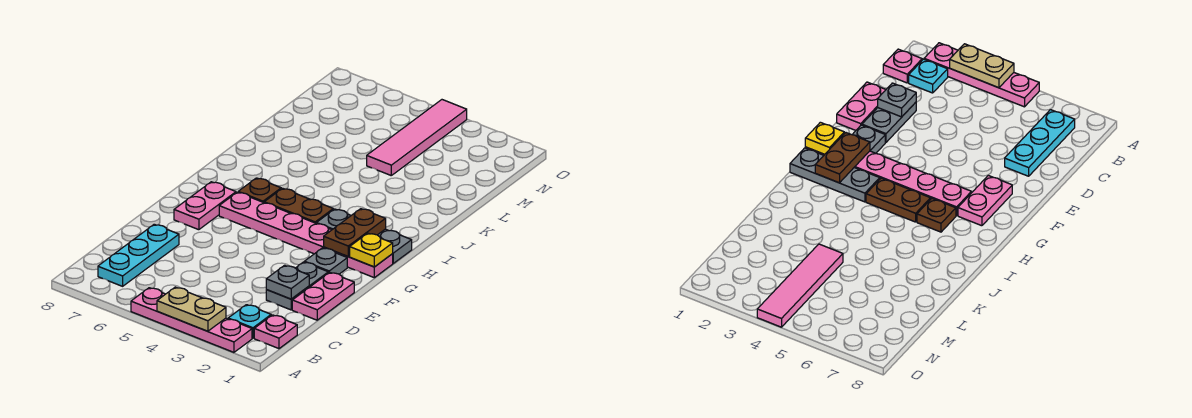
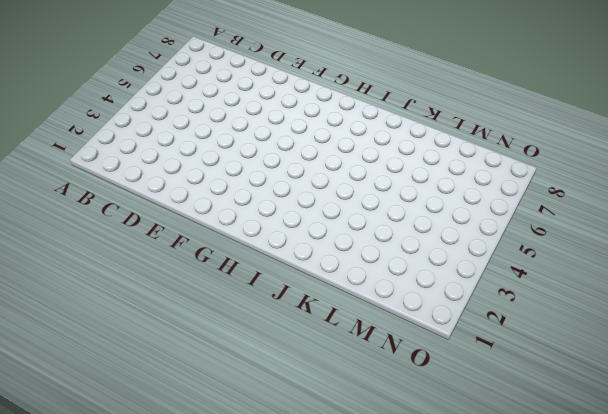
none -> pink 1x4 plate [131,288,252,352]
none -> pink 1x1 plate [254,315,297,349]
none -> cyan 1x1 plate [228,305,271,338]

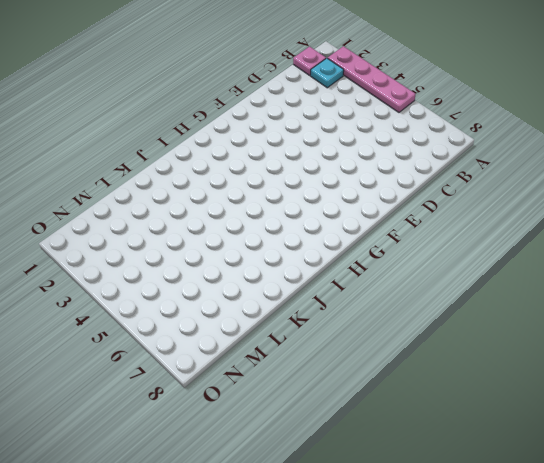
none -> cyan 1x3 plate [98,224,179,286]
none -> pink 1x2 plate [292,272,354,320]
none -> grey 1x2 plate [266,262,328,310]

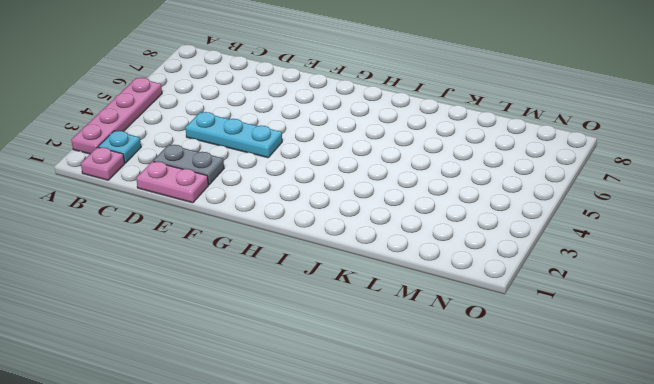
cyan 1x3 plate [185,112,282,158] -> cyan 1x3 plate moved to [98,224,179,286]
none -> grey 1x1 plate [304,248,347,274]
none -> pink 1x2 plate [174,182,236,230]
none -> pink 1x6 plate [219,192,393,278]

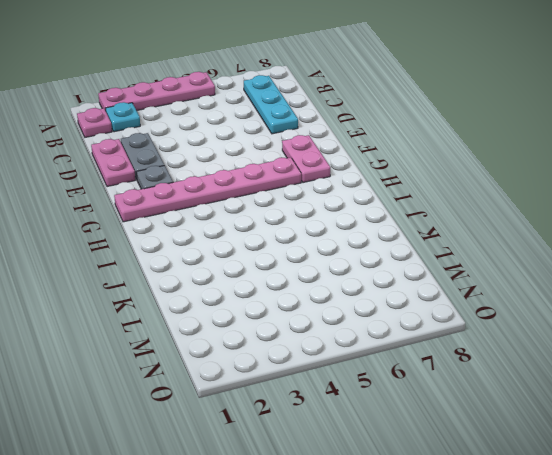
none -> grey 1x3 plate [316,209,412,263]
none -> brown 1x2 plate [264,188,333,223]
none -> brown 1x1 plate [238,178,281,203]

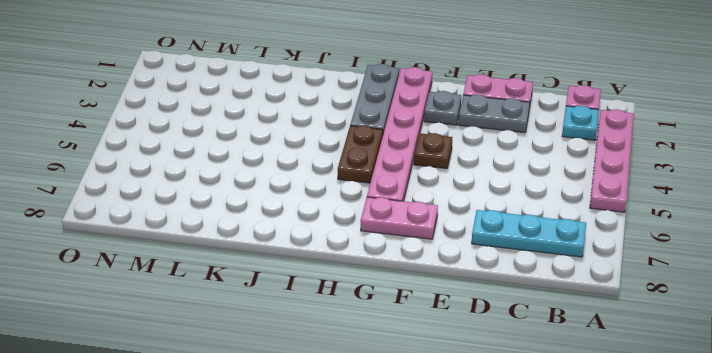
brown 1x1 plate [414,133,452,169] -> brown 1x1 plate moved to [238,178,281,203]
none -> pink 1x4 tile [367,100,467,175]
none -> tan 1x2 plate [157,287,226,331]
none -> grey 1x1 plate [266,265,309,299]

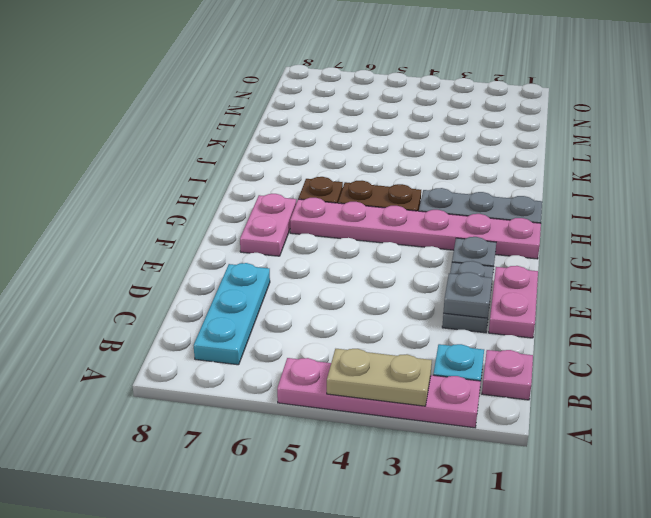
none -> pink 1x4 tile [367,100,467,175]
none -> yellow 1x1 plate [350,233,393,267]
none -> brown 1x2 plate [324,209,386,256]

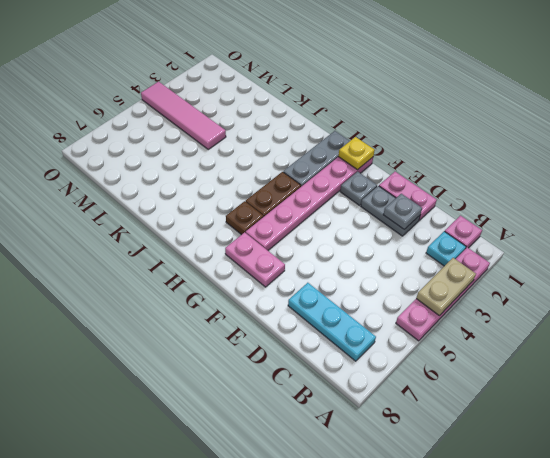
none -> brown 1x2 plate [324,209,386,256]

